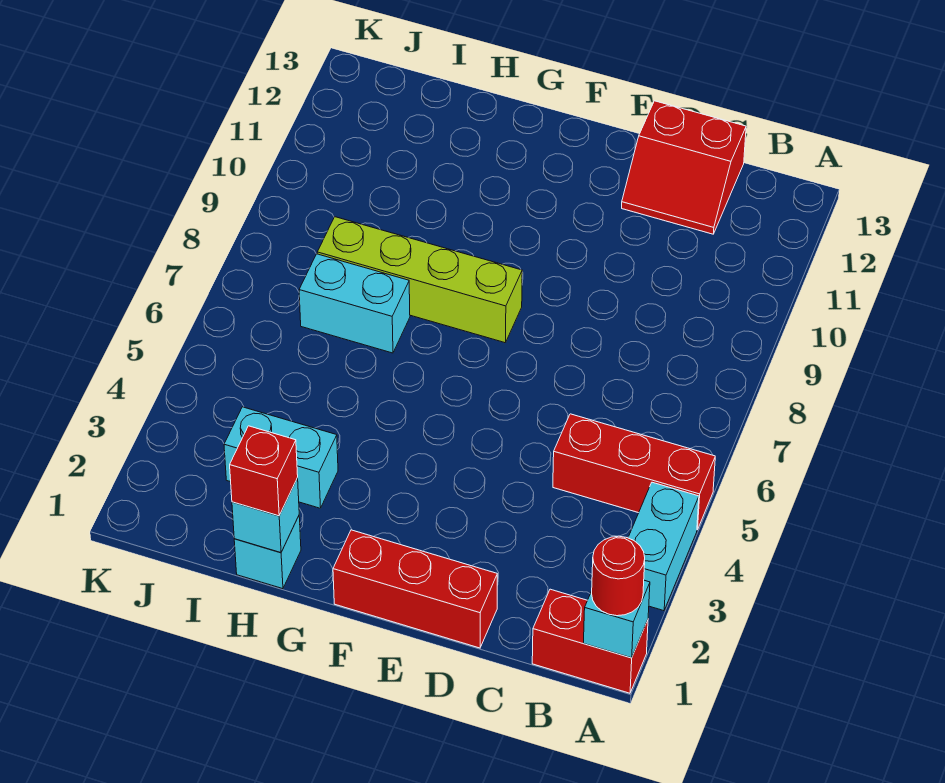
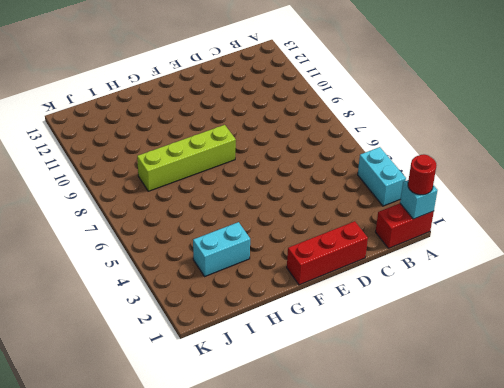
none -> red 1x3 brick [553,414,715,530]
none -> red 2x2 slope [622,101,746,234]
none -> cyan 1x1 brick [234,516,301,589]

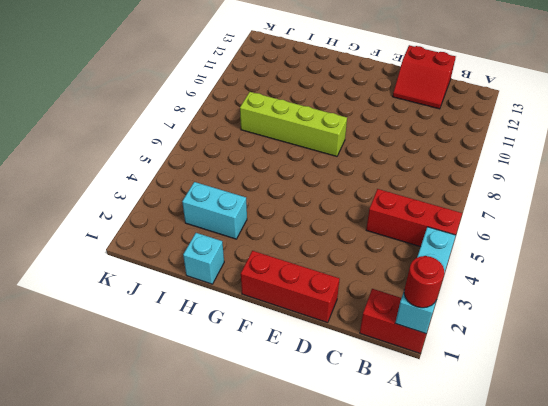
none -> cyan 1x2 brick [299,254,410,353]
none -> cyan 1x1 brick [232,478,299,553]
none -> red 1x1 brick [230,426,298,516]

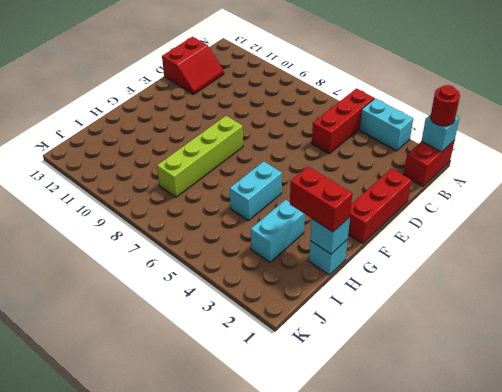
cyan 1x2 brick [230,161,282,221] -> cyan 1x2 brick moved to [299,254,410,353]
red 1x2 brick [290,167,352,232] -> red 1x1 brick [230,426,298,516]

